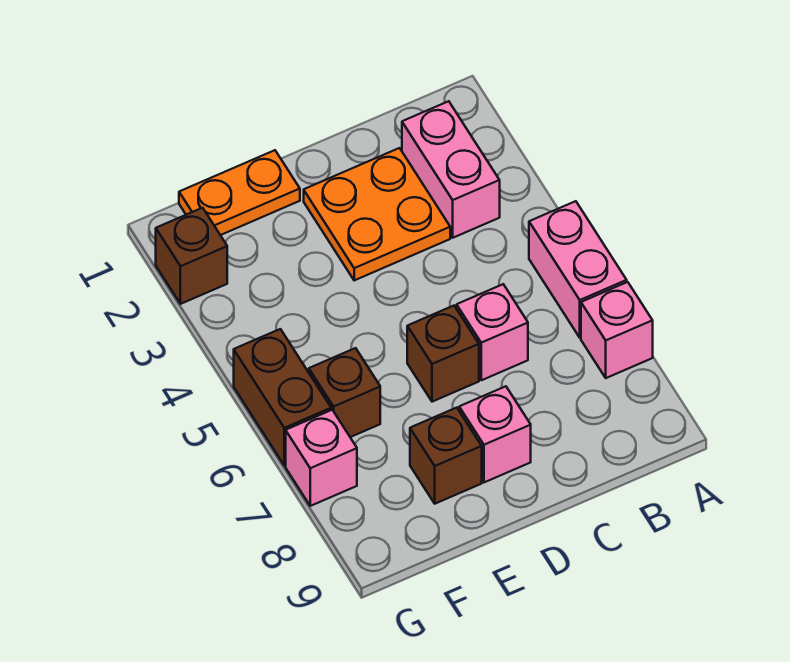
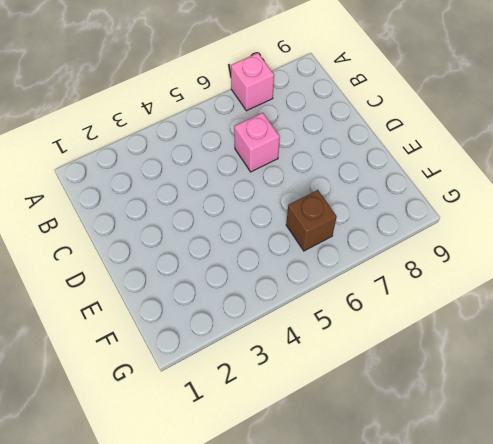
none -> pink 1x2 brick [529,201,627,338]
none -> pink 1x2 brick [402,101,500,238]
none -> orange 2x2 plate [304,148,450,280]

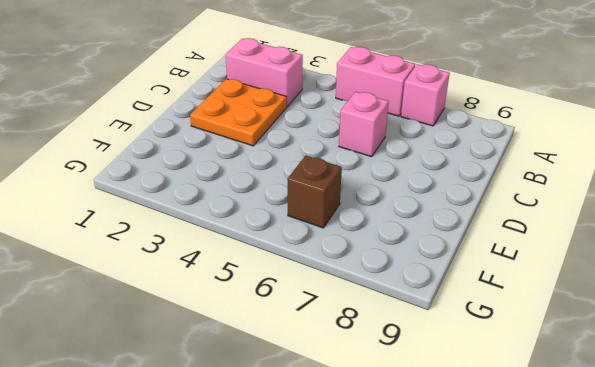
none -> brown 1x1 brick [407,306,479,402]
none -> pink 1x1 brick [459,386,531,482]
none -> orange 1x2 plate [179,150,300,235]

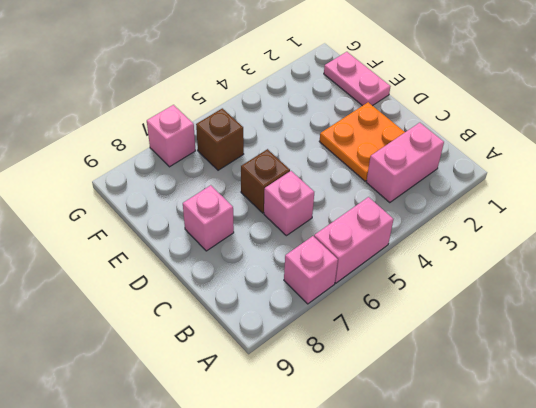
pink 1x2 plate [324,52,391,106] -> orange 1x2 plate [179,150,300,235]
none -> brown 1x1 brick [410,408,482,504]
none -> brown 1x1 brick [156,208,227,304]
none -> brown 1x2 brick [234,329,331,466]

